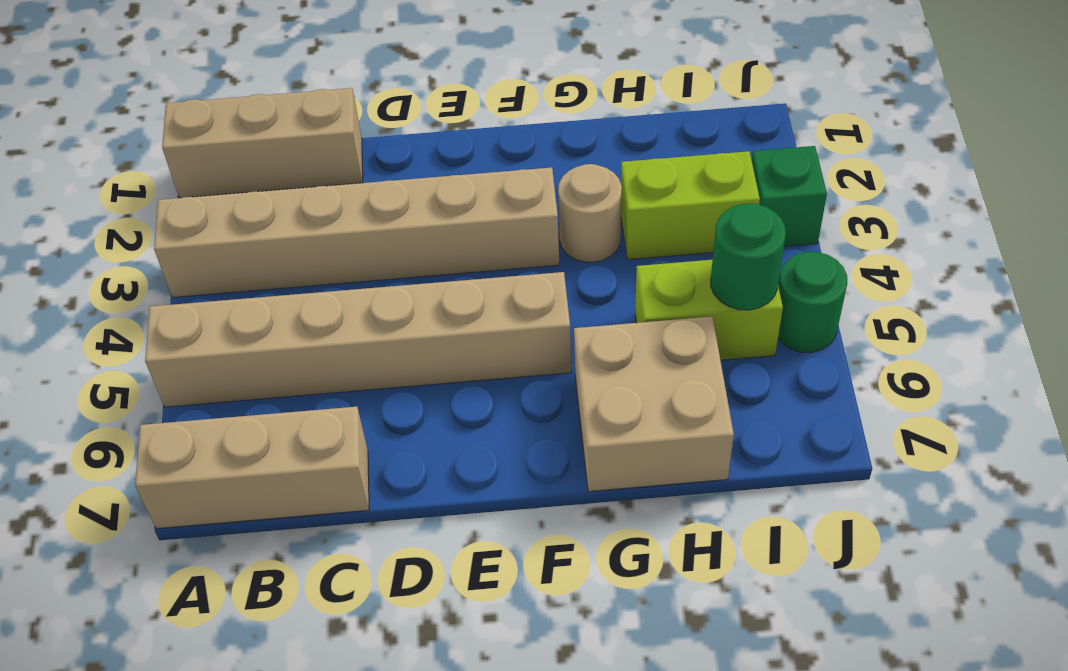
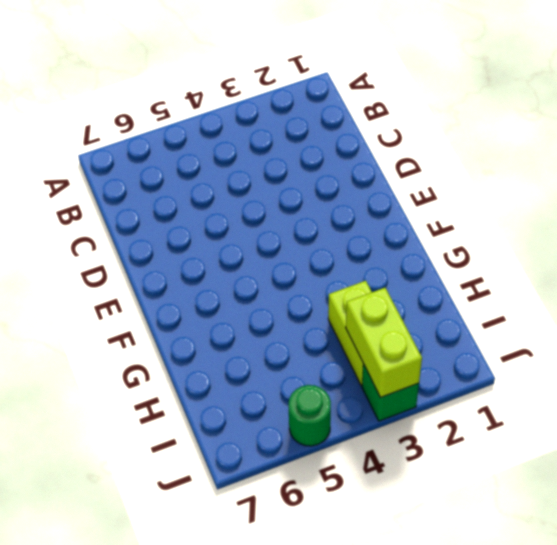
lime 1x2 brick [346,288,422,397] -> lime 1x2 brick moved to [635,260,783,360]
none -> tan 1x3 brick [162,88,363,198]
none -> tan 1x6 brick [154,168,559,297]

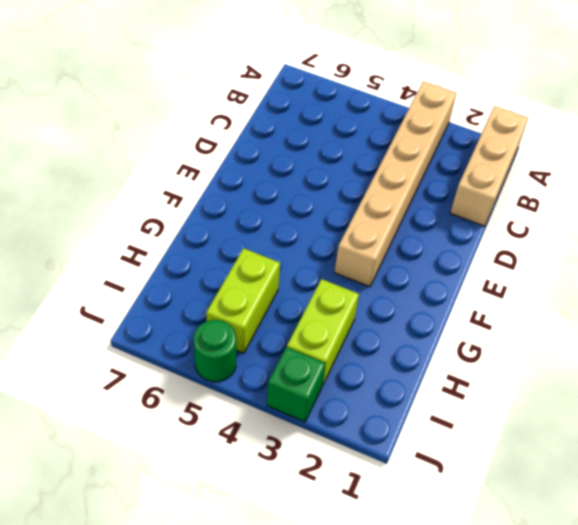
none -> tan 1x6 brick [145,272,571,407]
none -> tan 1x3 brick [135,407,369,529]

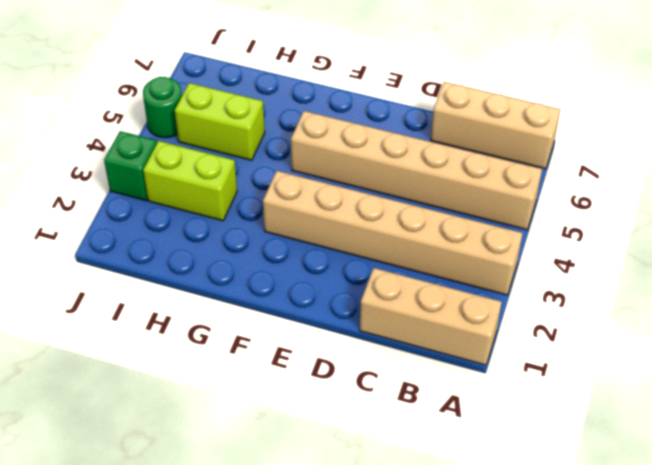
none -> tan 1x1 round brick [558,164,622,262]
none -> tan 2x2 brick [574,317,734,492]

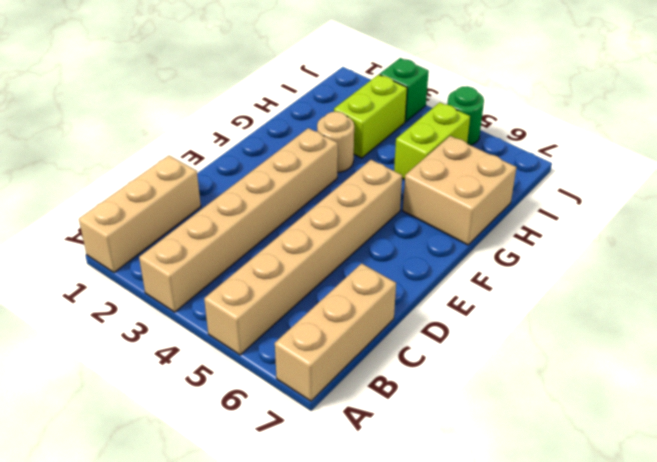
none -> green 1x1 round brick [711,203,786,310]

